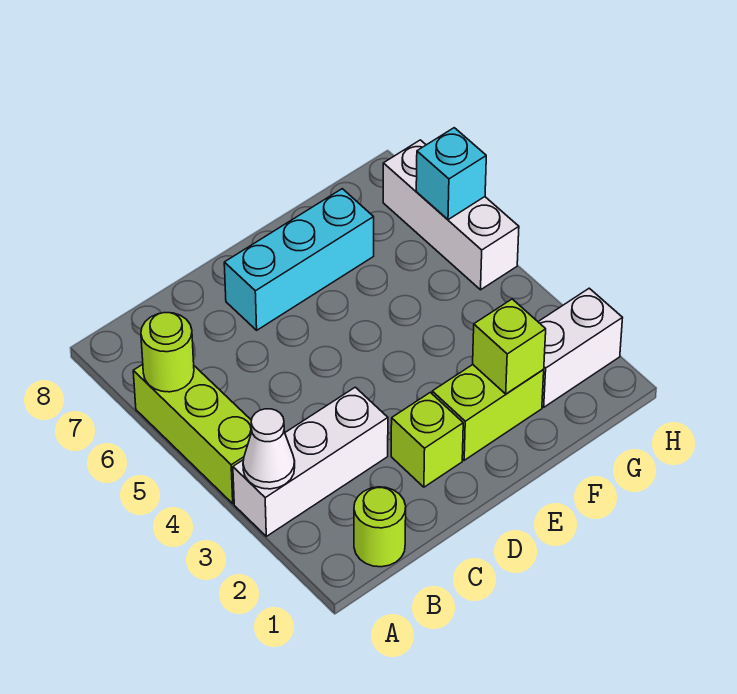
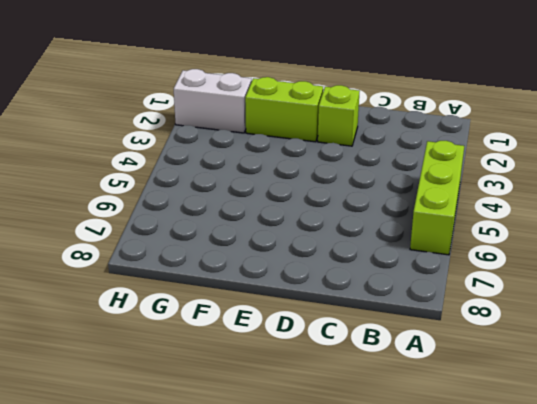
none -> white 1x3 brick [233,387,388,536]
none -> lime 1x1 round brick [354,487,406,567]
none -> cyan 1x3 brick [224,189,374,330]

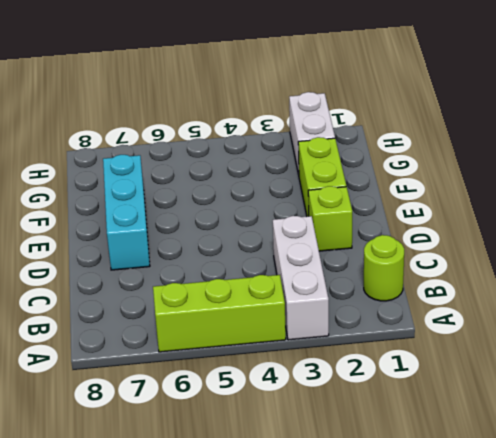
none -> white 1x3 brick [383,140,519,290]
none -> white 1x1 cone [243,409,295,489]
none -> lime 1x1 round brick [141,313,194,392]

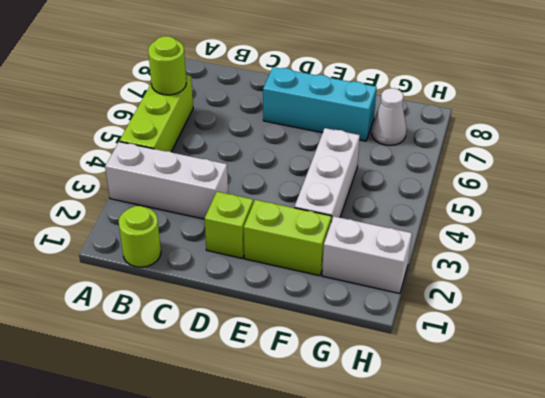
white 1x3 brick [294,128,360,222] -> white 1x3 brick moved to [383,140,519,290]
white 1x1 cone [372,88,406,146] -> white 1x1 cone moved to [243,409,295,489]
none -> lime 1x1 brick [473,299,546,394]
none -> cyan 1x1 brick [416,128,486,220]

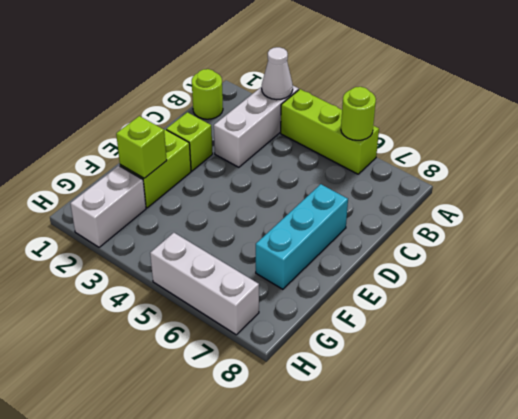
none -> cyan 1x1 brick [416,128,486,220]

